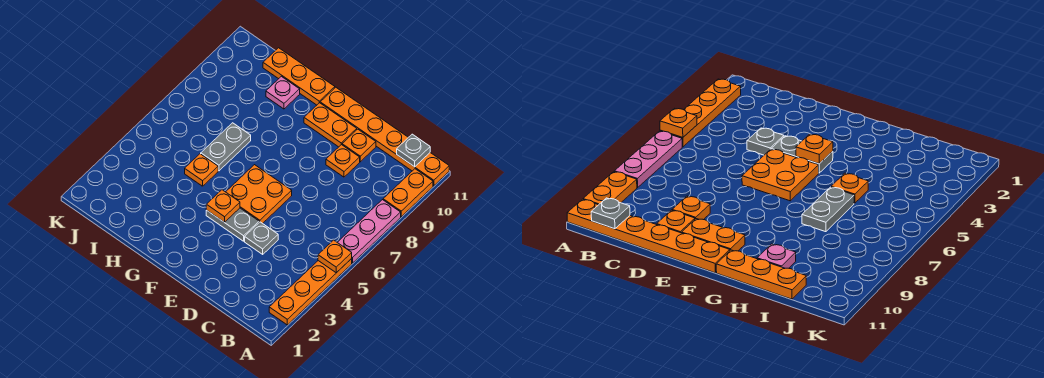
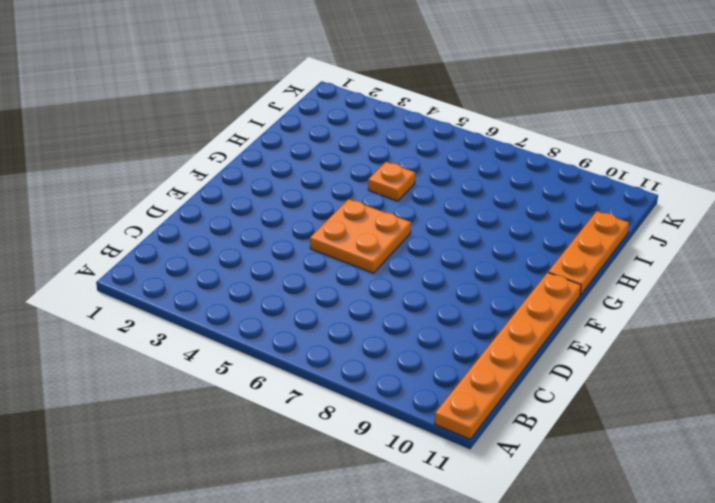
none -> orange 1x4 plate [269,259,352,325]
none -> pink 1x3 plate [337,200,401,263]
none -> orange 1x2 plate [383,169,433,217]

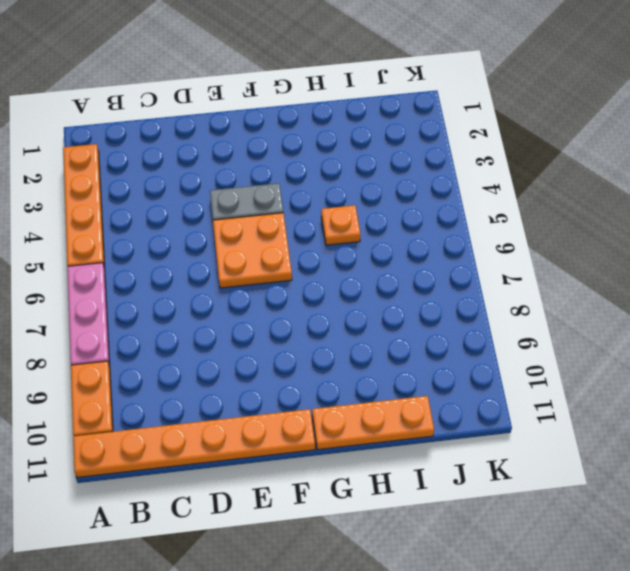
none -> grey 1x1 plate [245,222,278,254]
none -> orange 1x1 plate [326,145,360,177]
none -> orange 1x1 plate [342,129,376,162]

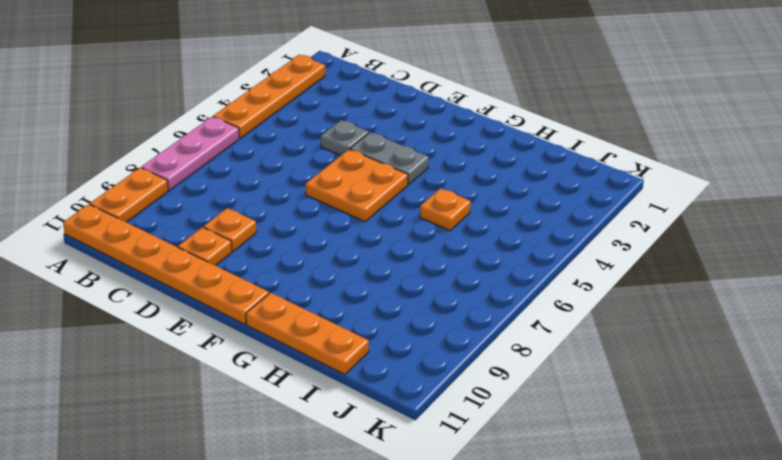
none -> orange 1x2 plate [304,103,357,147]
none -> grey 1x2 plate [201,123,251,171]
none -> pink 1x1 plate [266,76,300,109]

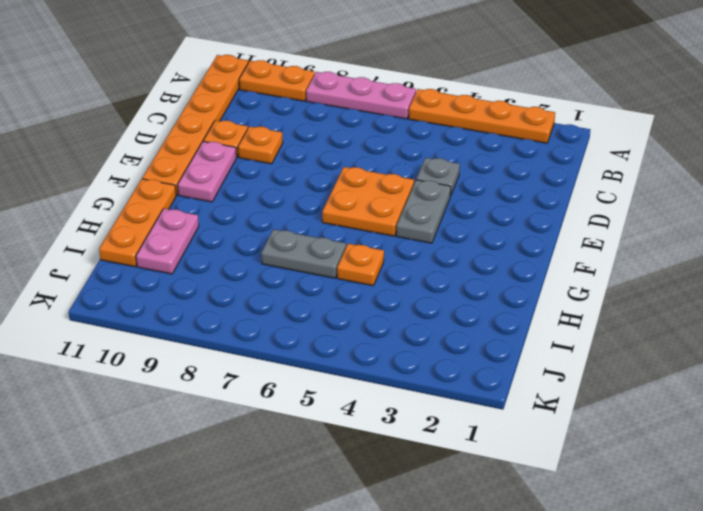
pink 1x2 plate [178,141,236,202] -> orange 1x2 plate [304,103,357,147]
pink 1x2 plate [136,209,199,274] -> pink 1x1 plate [266,76,300,109]
none -> orange 1x1 plate [318,240,352,273]
none -> grey 1x1 plate [397,134,430,167]
none -> orange 1x1 plate [206,190,240,222]

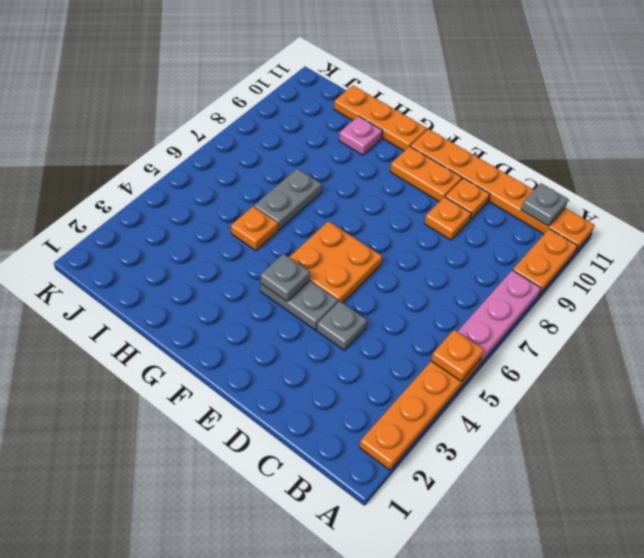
grey 1x1 plate [260,254,310,301] -> orange 1x1 plate [206,190,240,222]

